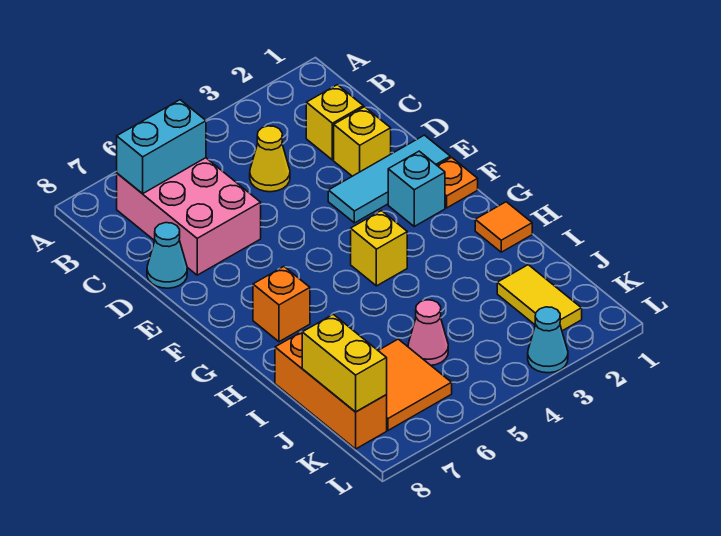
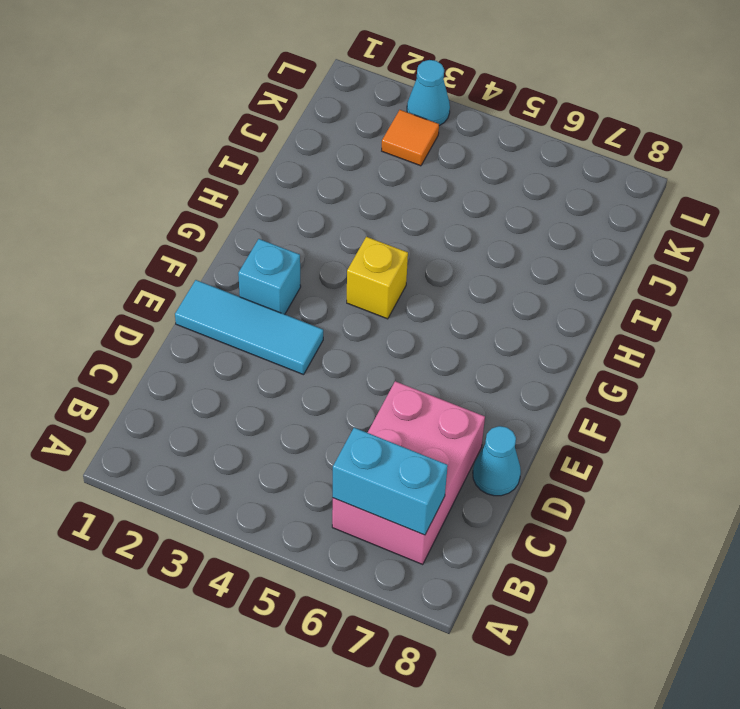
orange 1x1 tile [382,110,439,166] -> orange 1x1 tile moved to [475,202,532,252]
none -> yellow 1x1 brick [306,85,363,160]
none -> yellow 1x1 cone [250,126,290,192]
none -> yellow 1x1 brick [334,107,391,176]

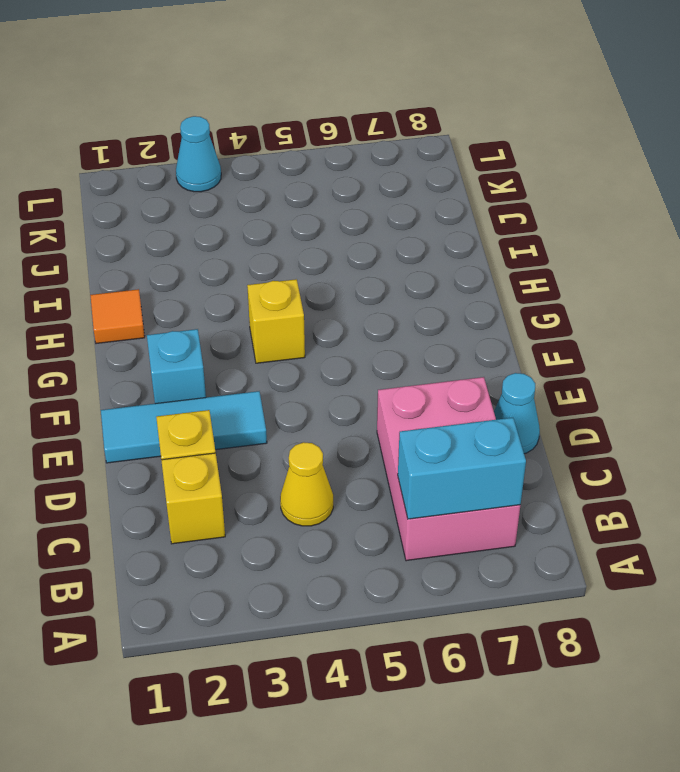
none -> orange 1x1 plate [437,157,478,208]
none -> orange 1x1 brick [253,267,310,342]
none -> orange 1x3 brick [275,330,387,449]

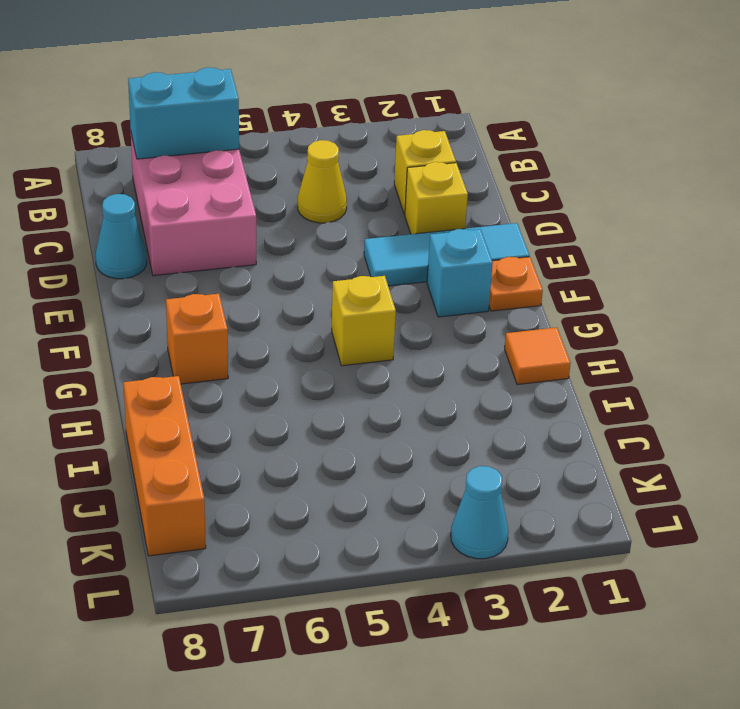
none -> yellow 1x2 tile [497,265,582,331]
none -> pink 1x1 cone [408,300,448,365]
none -> orange 2x2 tile [378,339,452,430]

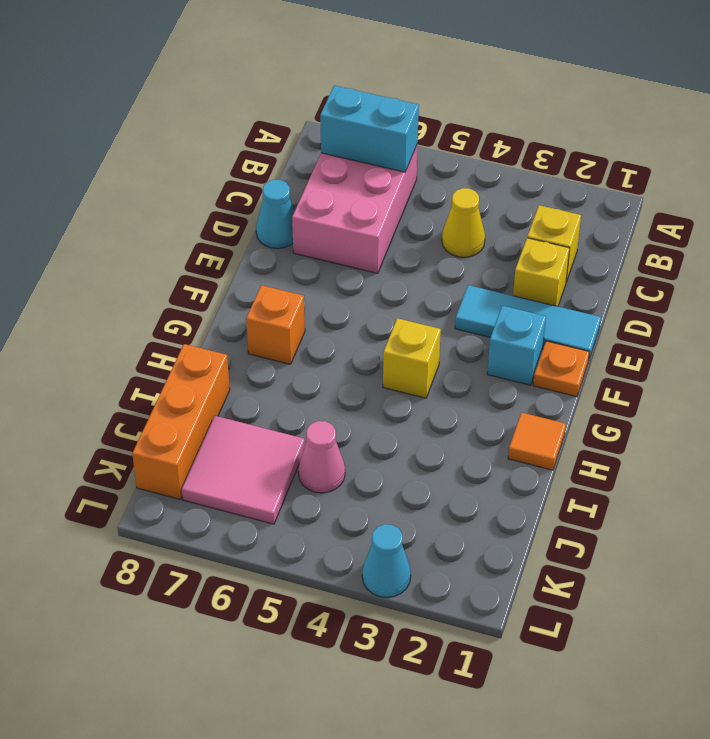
pink 2x2 tile [182,416,305,524] -> orange 2x2 tile [378,339,452,430]
none -> yellow 1x2 tile [497,265,582,331]
none -> yellow 1x2 brick [302,314,387,412]

